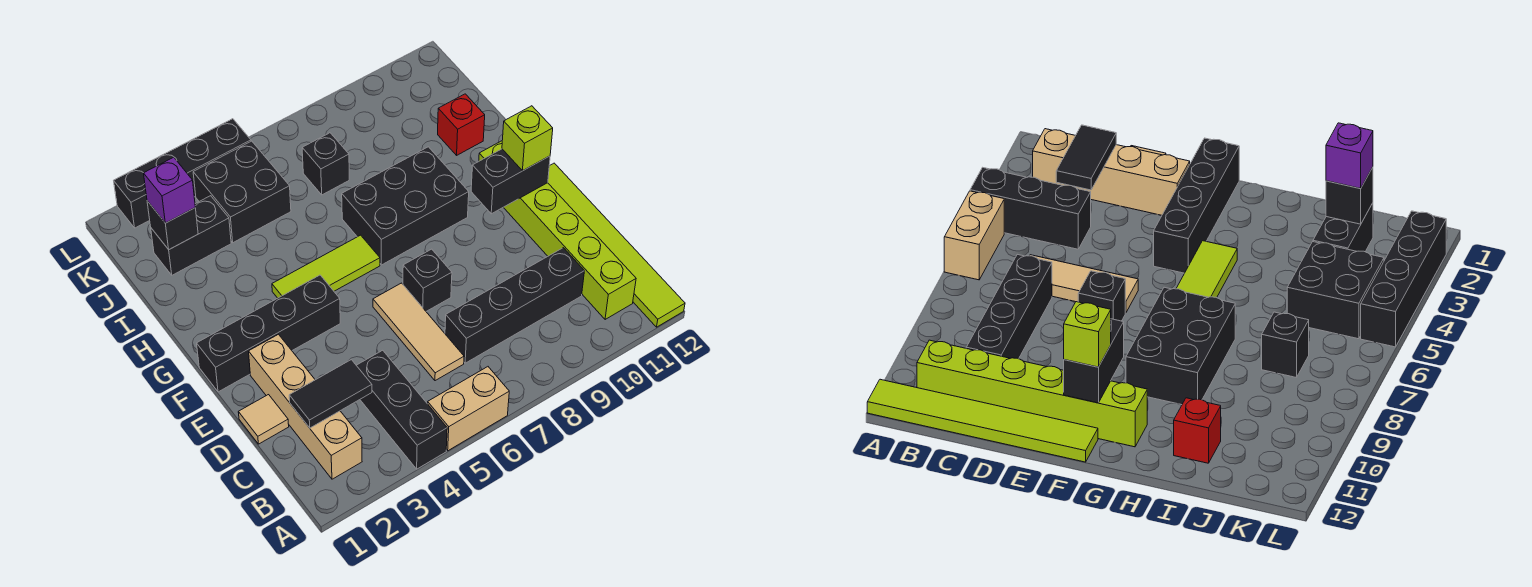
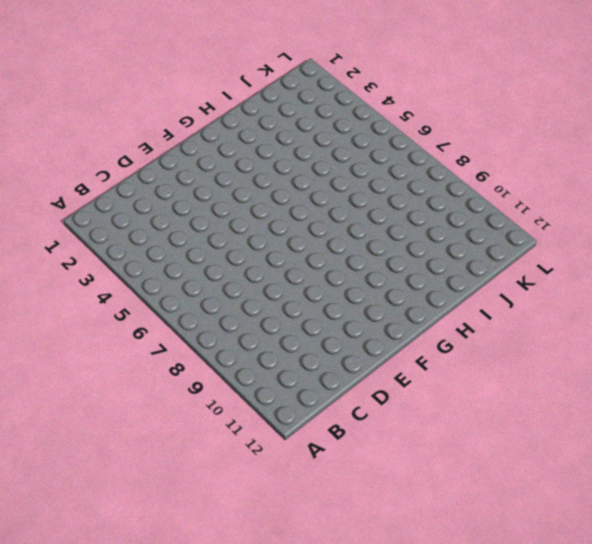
none -> black 1x3 brick [356,350,447,469]
none -> tan 1x2 brick [428,367,509,451]
none -> lime 1x6 tile [548,163,685,327]

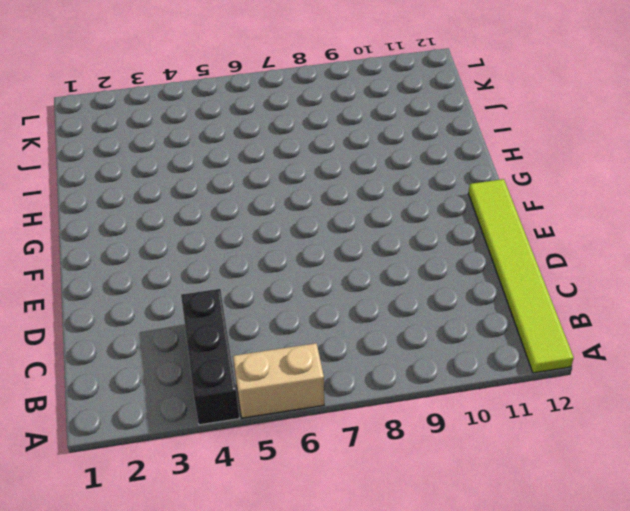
none -> tan 1x4 brick [249,334,362,479]
none -> lime 1x6 brick [479,141,636,320]
none -> tan 1x3 tile [373,283,464,381]

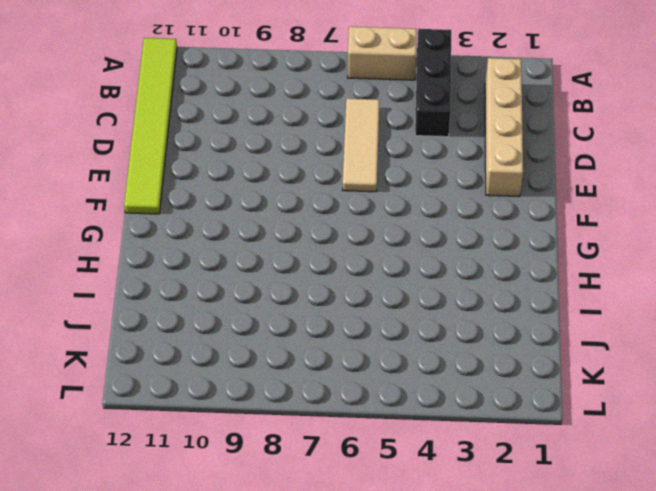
none -> lime 1x6 brick [479,141,636,320]
none -> black 1x4 brick [445,248,584,363]
none -> tan 1x1 tile [238,395,289,444]

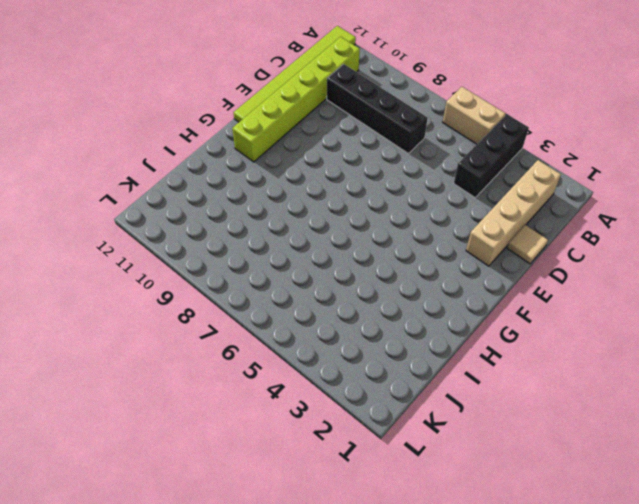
none -> tan 1x3 tile [373,283,464,381]
none -> black 1x1 brick [403,249,452,311]
none -> black 1x4 brick [197,275,340,392]

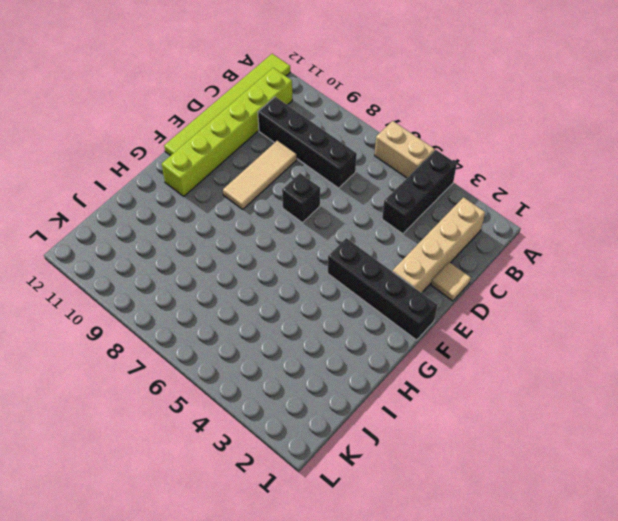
tan 1x3 tile [223,140,297,209] -> tan 1x3 tile moved to [373,283,464,381]
none -> lime 1x3 tile [272,235,380,298]
none -> black 2x3 brick [342,147,469,265]
none -> red 1x1 brick [438,94,485,155]

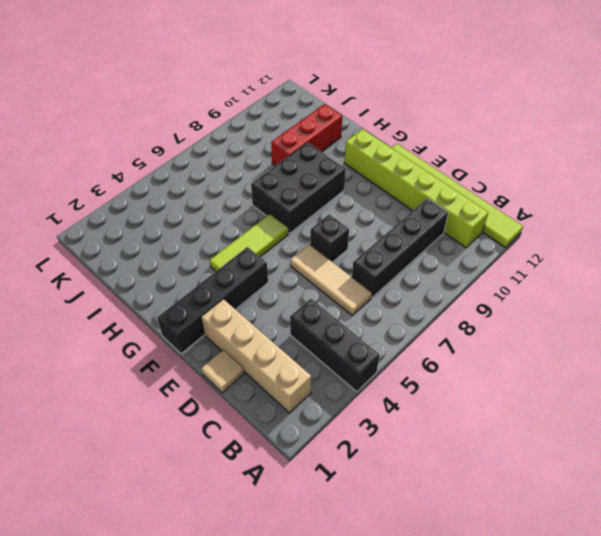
red 1x3 brick [271,104,342,166] -> red 1x1 brick [438,94,485,155]
none -> tan 1x2 brick [428,367,509,451]
none -> black 1x2 brick [151,196,231,275]
none -> black 2x2 brick [193,141,291,243]

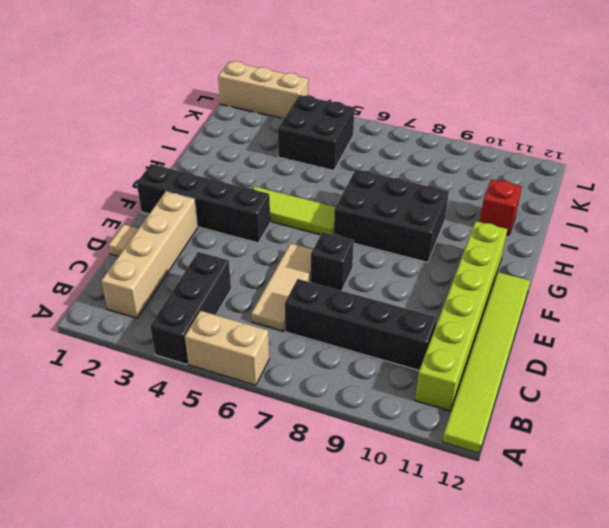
tan 1x3 brick [218,61,308,119] -> black 1x4 brick [114,119,251,228]
none -> black 1x2 brick [151,196,231,275]
none -> black 1x1 brick [302,133,349,195]
none -> black 1x2 tile [289,360,372,428]

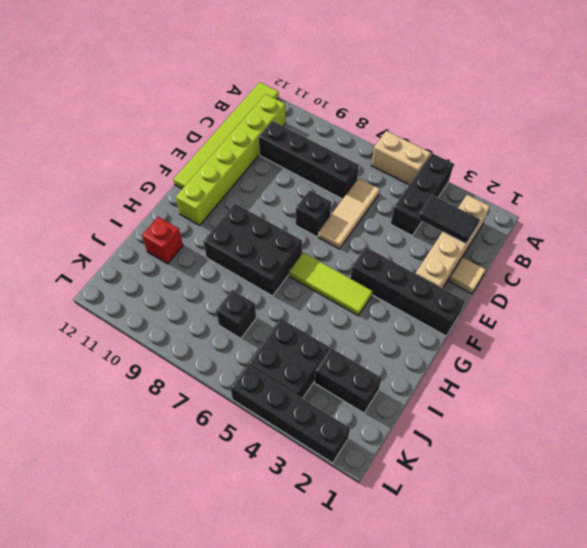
none -> black 1x2 brick [471,149,550,214]
none -> black 1x1 brick [147,201,198,250]
none -> lime 1x1 brick [502,106,553,171]

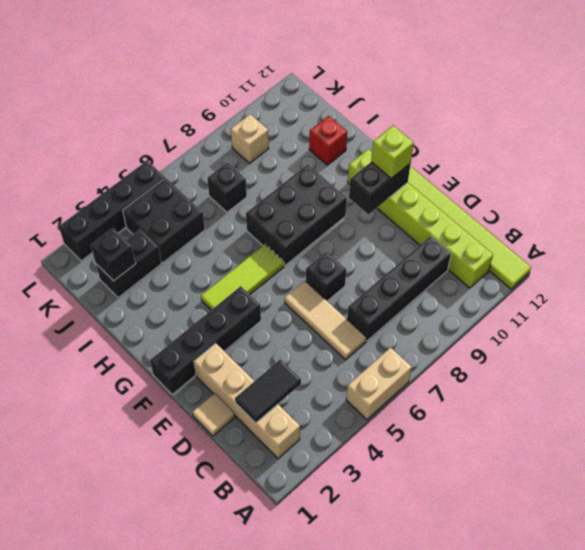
tan 1x1 brick [231,114,269,163] -> none
none -> black 1x3 brick [356,350,447,469]
none -> purple 1x1 brick [144,157,195,223]

